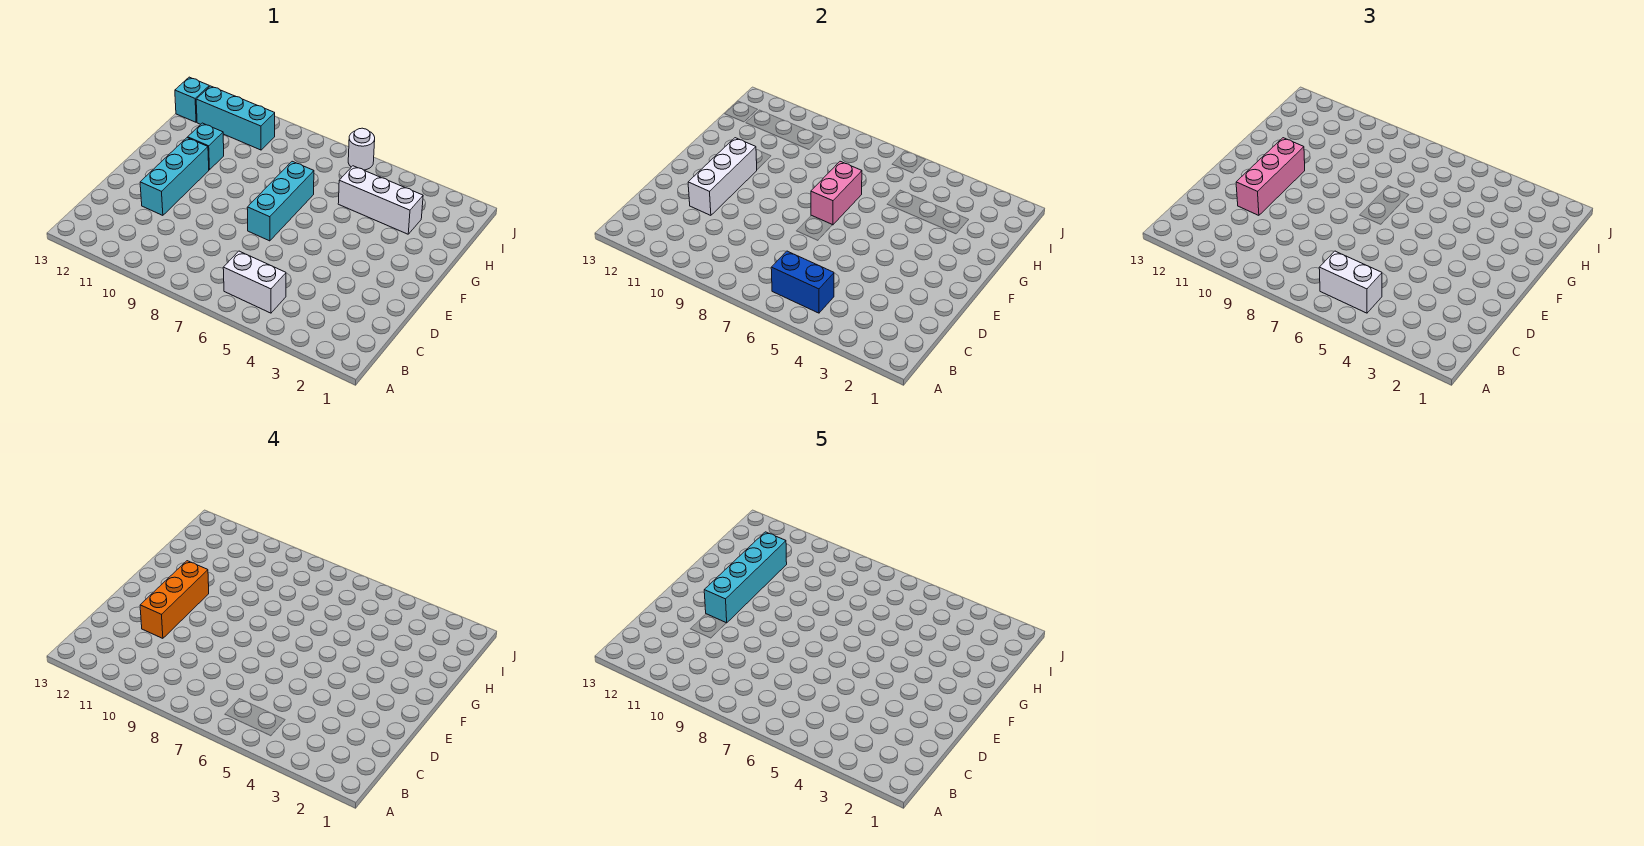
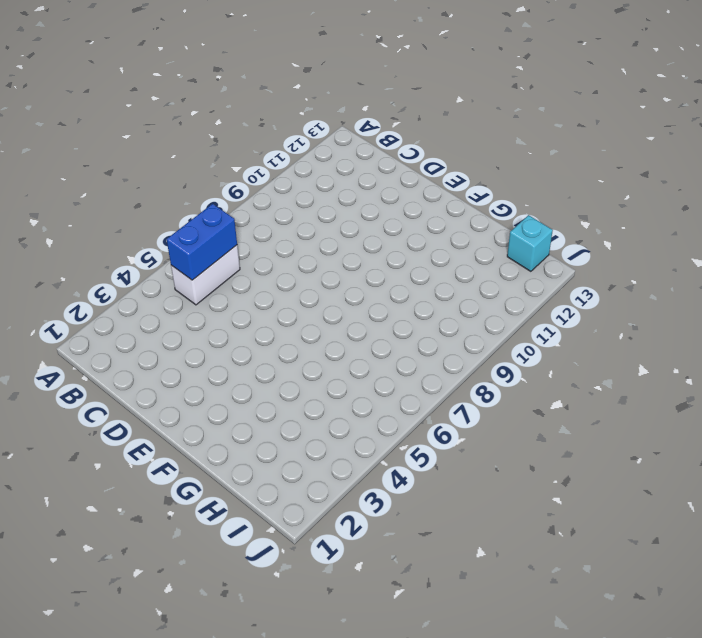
none -> cyan 1x3 brick [140,138,209,215]
none -> cyan 1x3 brick [247,161,314,241]
none -> cyan 1x1 brick [188,123,224,170]

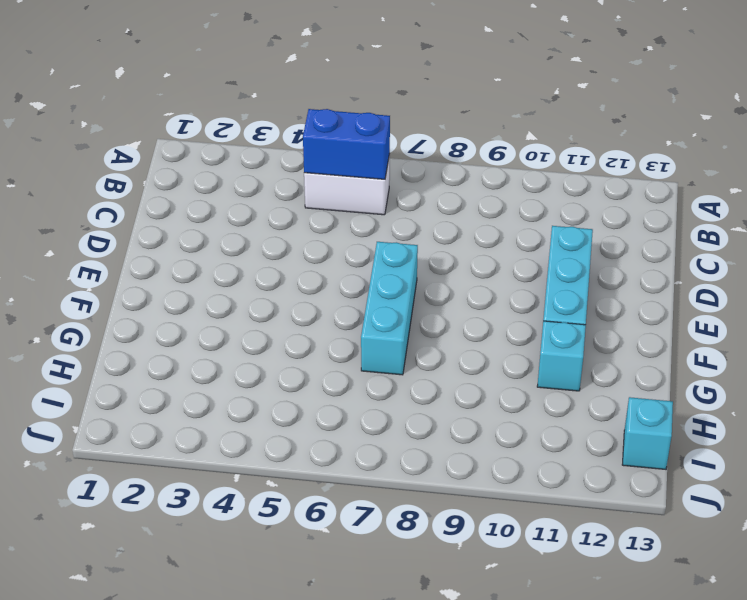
none -> white 1x3 brick [338,166,423,234]
none -> cyan 1x3 brick [196,86,275,150]
none -> white 1x1 round brick [348,128,375,170]

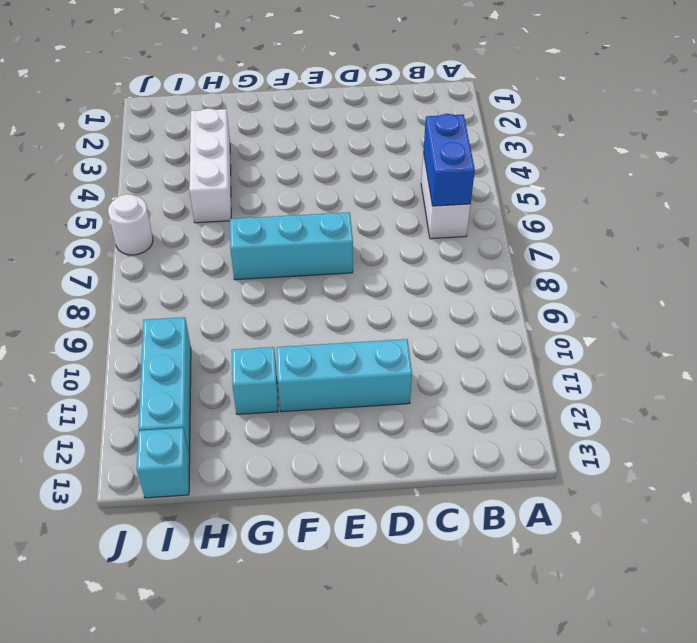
none -> white 1x3 brick [688,138,757,215]
none -> pink 1x2 brick [811,161,862,225]
none -> white 1x2 brick [1319,251,1382,313]

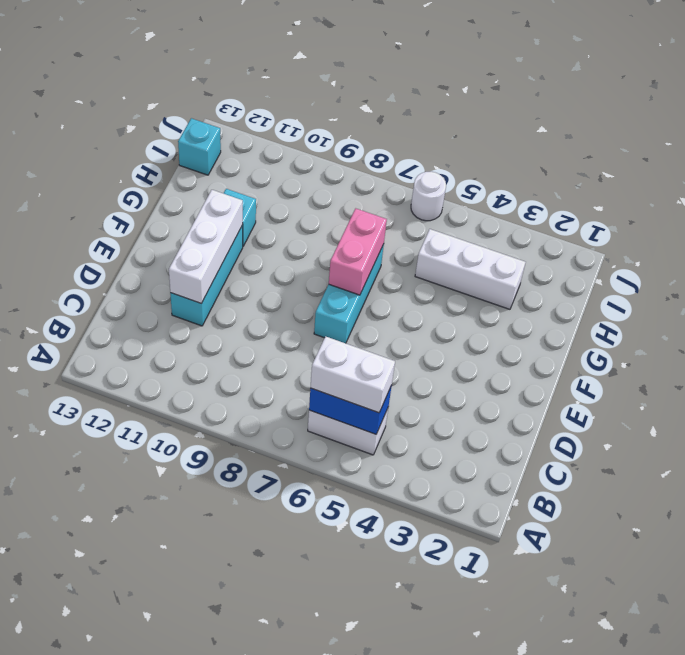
none -> cyan 1x3 brick [196,86,275,150]
none -> pink 1x3 brick [1236,138,1305,215]
none -> orange 1x3 brick [140,561,209,638]

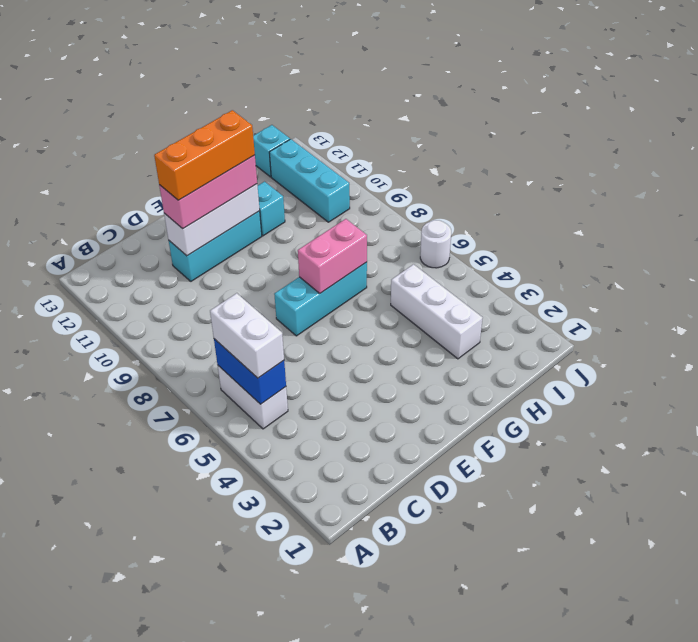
none -> cyan 1x4 brick [704,532,787,623]

